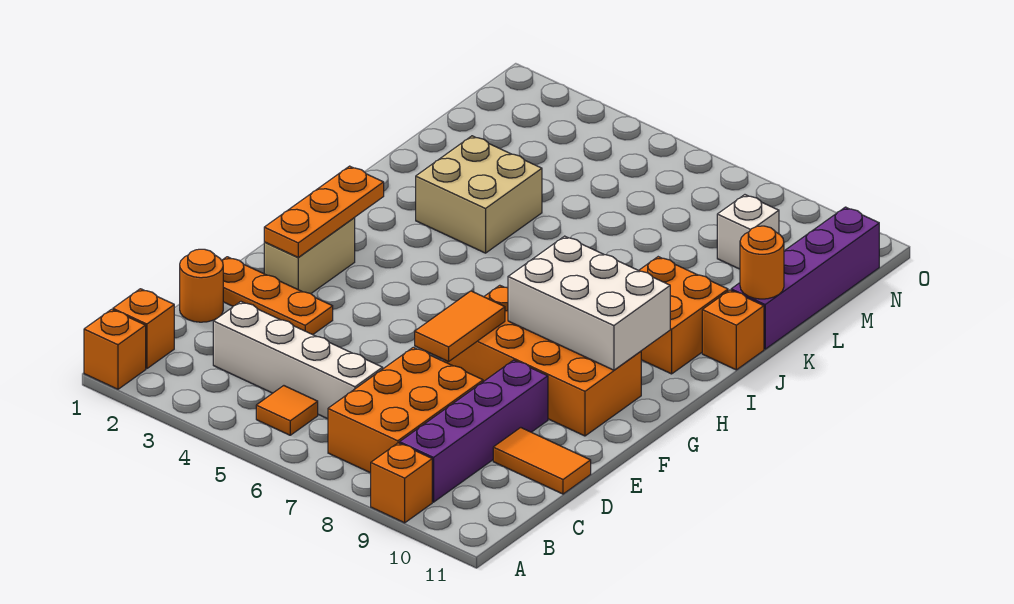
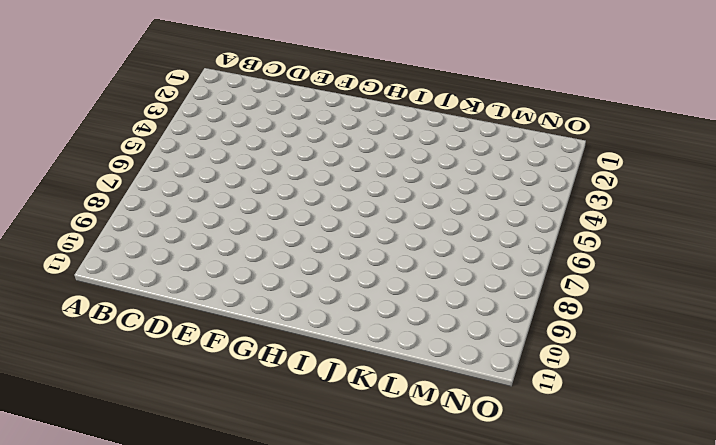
none -> orange 1x1 brick [84,309,146,389]
none -> orange 1x1 brick [371,443,432,523]
none -> orange 1x1 brick [113,289,174,369]

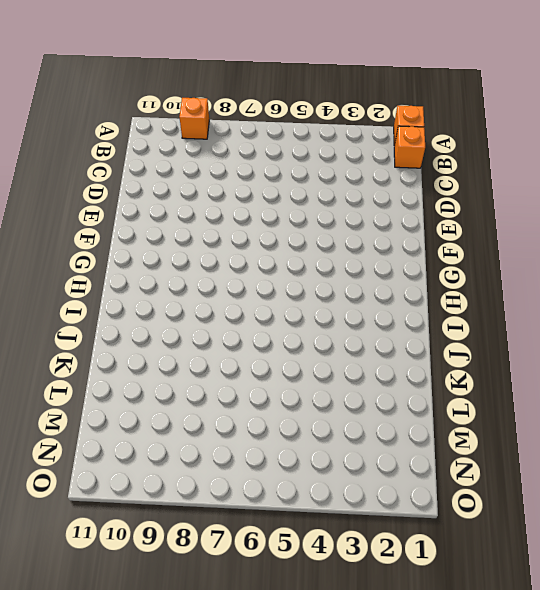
none -> orange 1x1 tile [256,386,318,435]
none -> orange 2x3 brick [328,347,483,473]
none -> purple 1x4 brick [400,360,548,502]

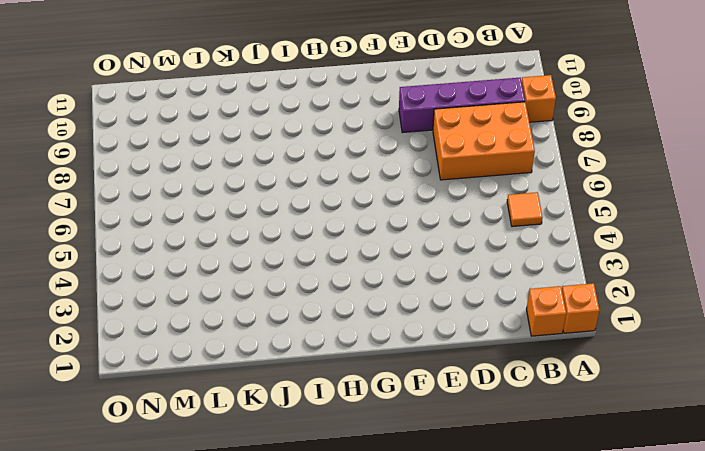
none -> white 1x4 brick [213,302,383,419]
none -> orange 1x1 round brick [180,249,223,322]
none -> orange 1x2 tile [493,428,591,494]

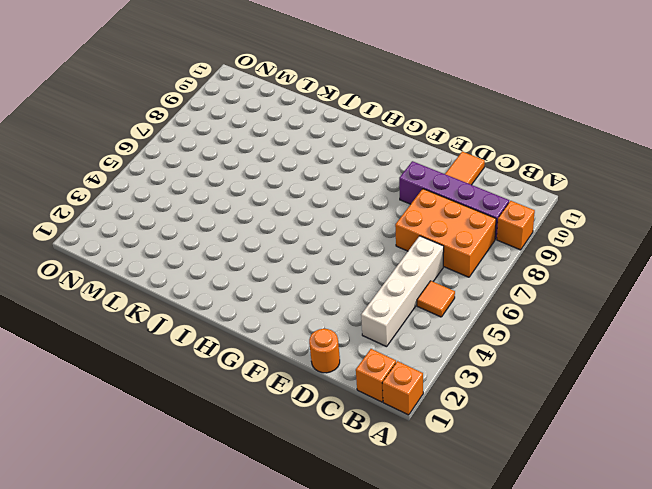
none -> orange 1x3 plate [222,257,333,335]
none -> tan 1x2 brick [264,218,355,294]
none -> orange 2x4 brick [443,285,641,436]

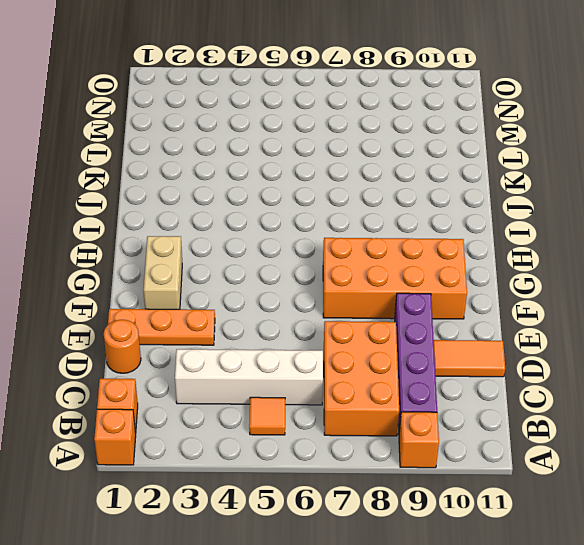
none -> orange 2x2 brick [639,257,728,374]
none -> tan 2x2 brick [416,136,542,253]
none -> orange 1x1 brick [702,290,764,370]

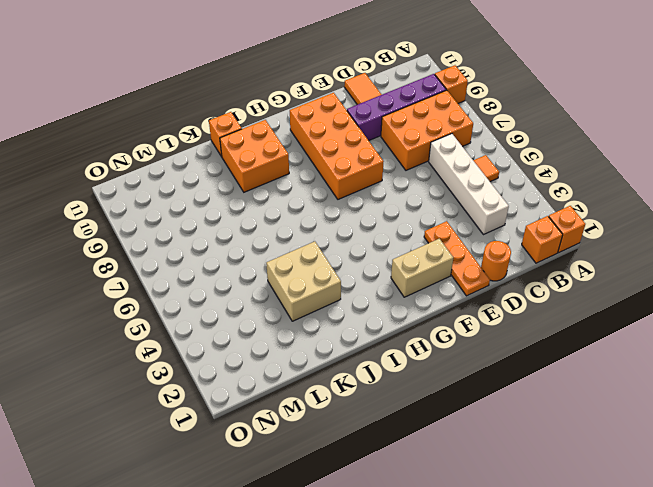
none -> purple 1x4 brick [731,207,879,349]
none -> white 1x1 brick [717,195,779,269]
none -> orange 1x2 tile [415,291,505,362]

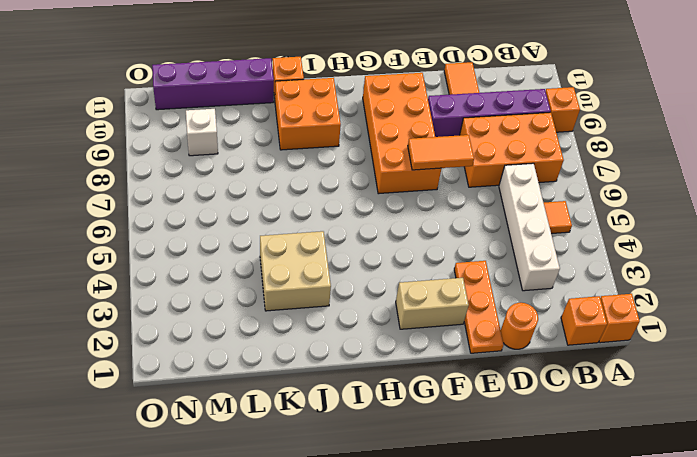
none -> orange 1x3 plate [264,166,384,258]
none -> white 2x3 brick [508,236,670,370]
none -> orange 1x1 round brick [740,226,784,299]

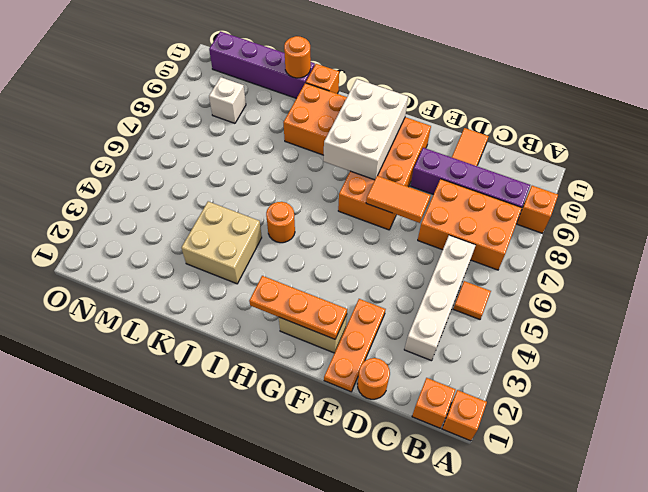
orange 1x1 round brick [266,202,295,243] -> none

